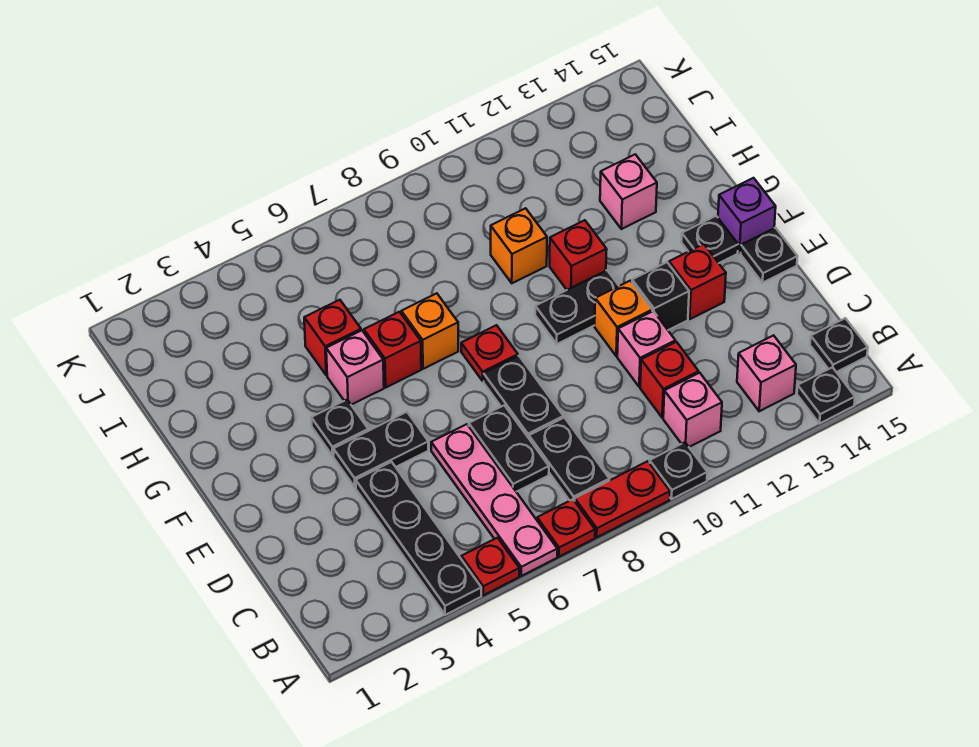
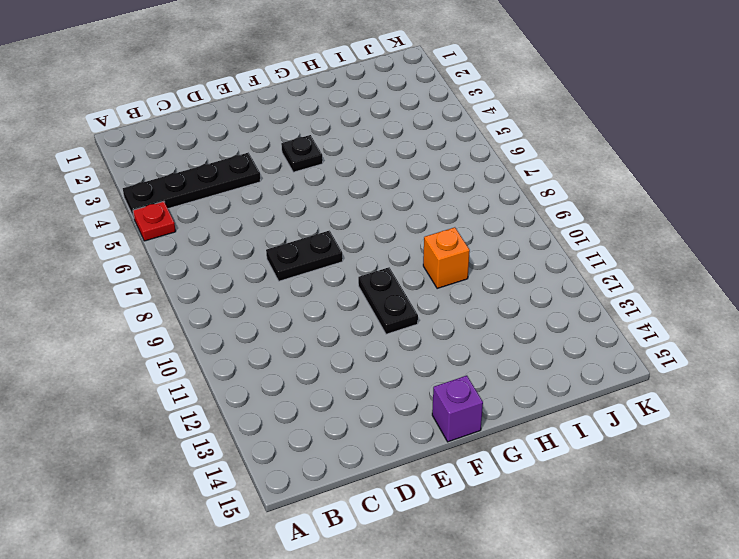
none -> pink 1x4 plate [431,424,557,576]
none -> red 1x1 plate [537,499,595,557]
none -> red 1x2 plate [575,461,670,537]
none -> black 1x1 plate [650,442,707,499]

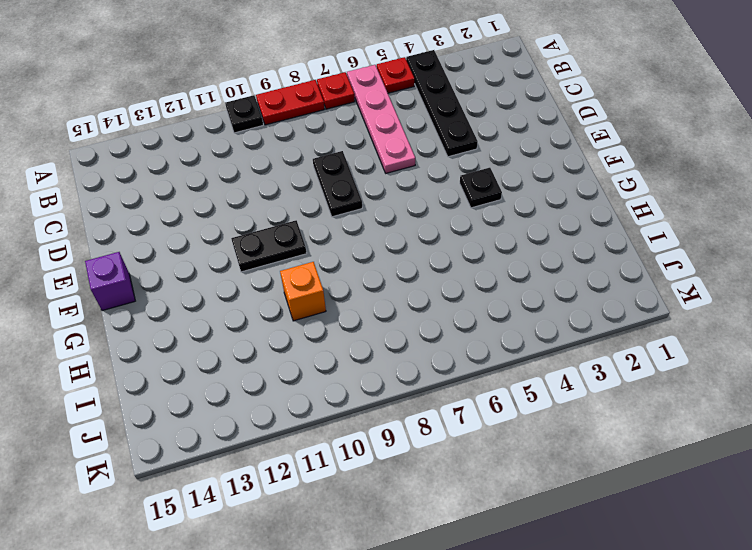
none -> black 1x1 plate [797,367,855,424]
none -> black 1x2 plate [529,418,609,501]
none -> pink 1x1 brick [663,373,722,447]
none -> pink 1x1 brick [737,335,796,411]

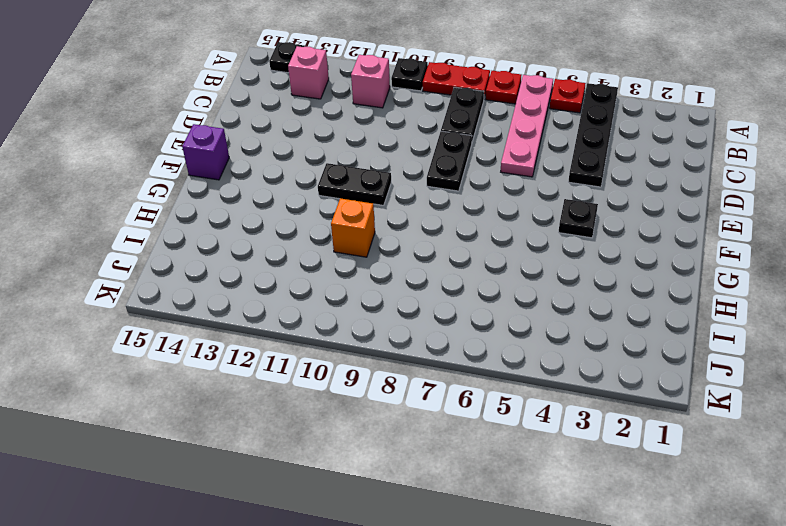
none -> black 1x1 plate [810,318,868,372]
none -> black 1x2 plate [469,405,549,492]
none -> red 1x1 brick [640,342,699,418]
none -> pink 1x1 brick [617,311,675,387]

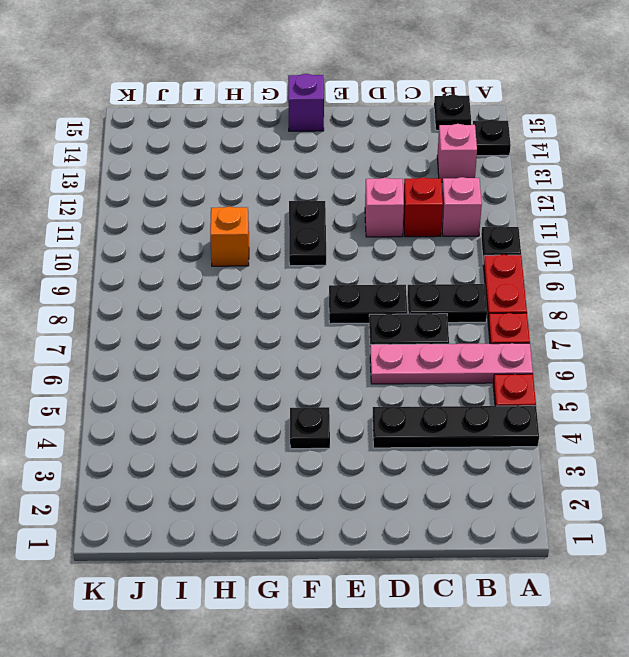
none -> black 1x2 plate [333,412,428,487]
none -> orange 1x1 brick [595,281,652,356]
none -> black 1x1 brick [632,262,689,330]
none -> red 1x1 brick [669,244,726,319]

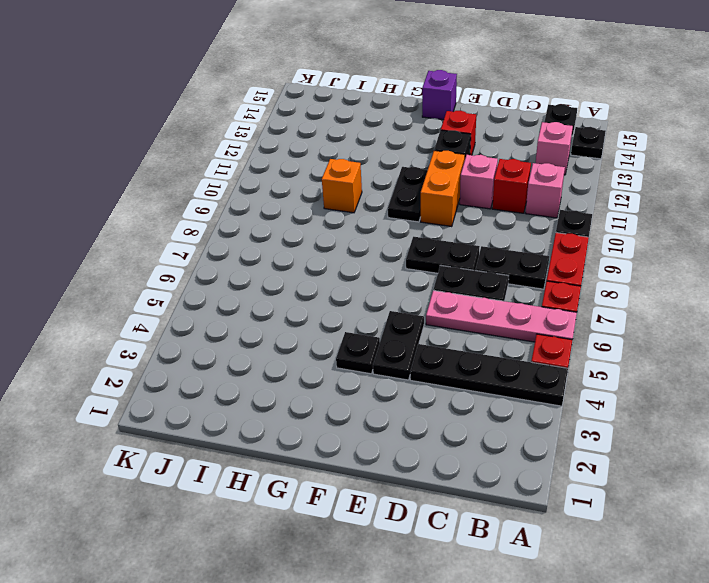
orange 1x2 brick [421,151,465,227] -> orange 1x1 brick [595,281,652,356]
none -> black 1x1 plate [741,228,798,283]
none -> red 1x1 plate [461,325,518,381]
none -> black 1x1 plate [681,216,738,263]
none -> pink 1x1 brick [326,330,384,405]

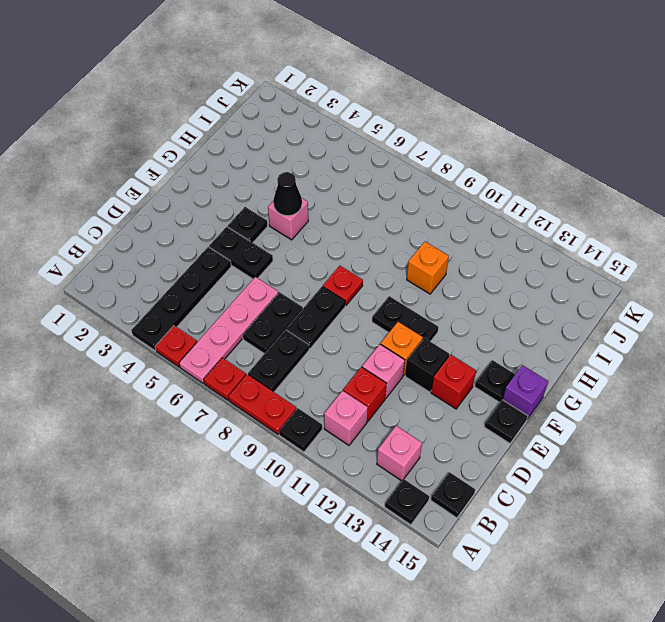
black 1x1 cone [273,172,302,216] -> none
none -> red 1x1 brick [364,312,421,387]
none -> orange 1x1 brick [401,293,458,369]
none -> red 1x1 brick [550,220,607,290]
none -> red 1x1 brick [304,300,361,375]

